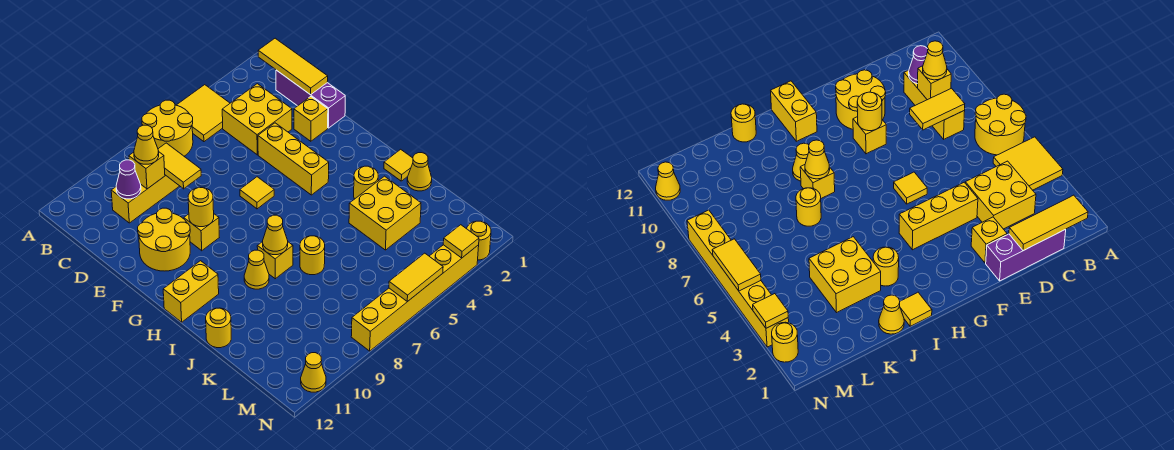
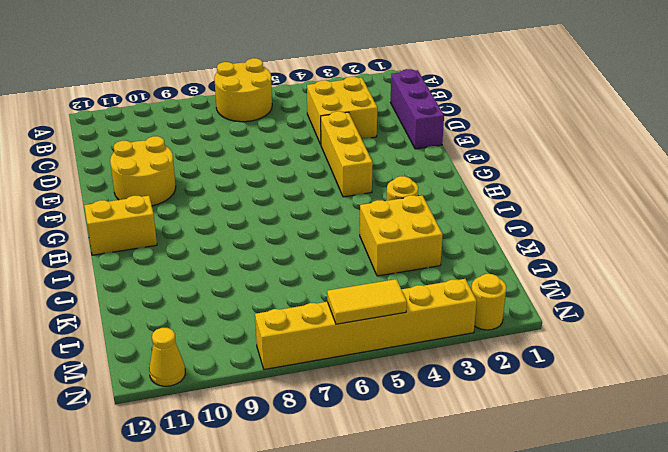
none -> yellow 2x2 tile [177,85,230,142]
none -> yellow 1x3 brick [111,175,179,223]
none -> yellow 1x1 brick [294,97,328,141]
none -> yellow 1x1 tile [240,177,274,209]

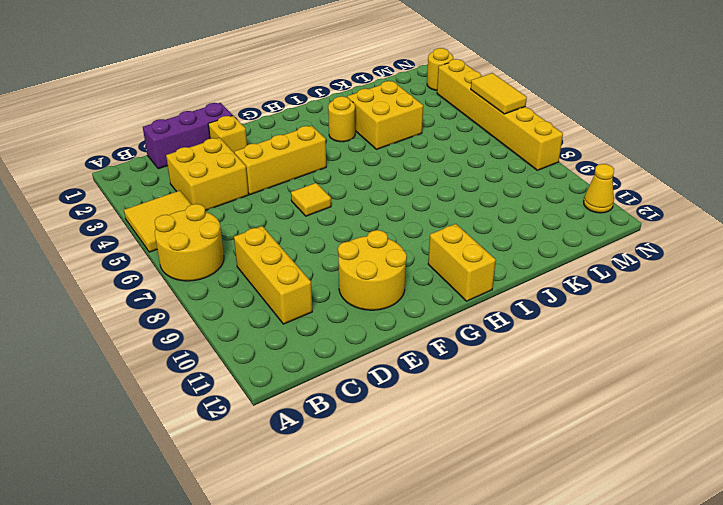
none -> yellow 1x1 brick [184,214,219,251]
none -> yellow 1x1 tile [384,149,413,181]
none -> yellow 1x1 brick [257,242,293,279]
none -> yellow 1x1 cone [244,250,269,289]

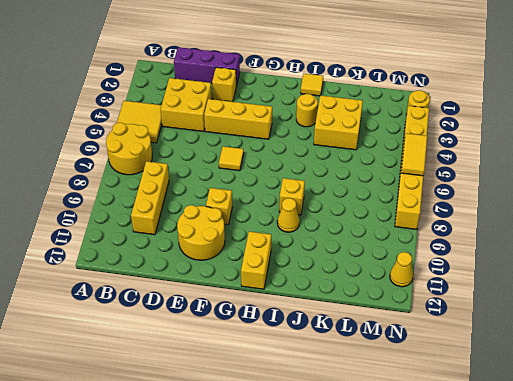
none -> yellow 1x1 cone [407,153,432,191]
none -> yellow 1x1 round brick [300,236,325,275]
none -> yellow 1x1 round brick [206,308,231,348]
none -> yellow 1x3 tile [258,38,328,95]

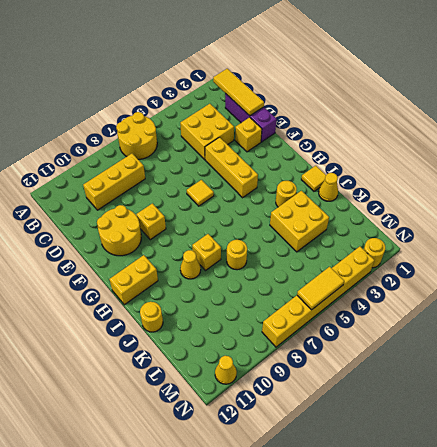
none -> yellow 2x2 tile [177,85,230,142]
none -> yellow 1x2 tile [158,143,201,189]
none -> yellow 1x1 brick [129,152,165,189]
none -> purple 1x1 cone [116,160,141,199]

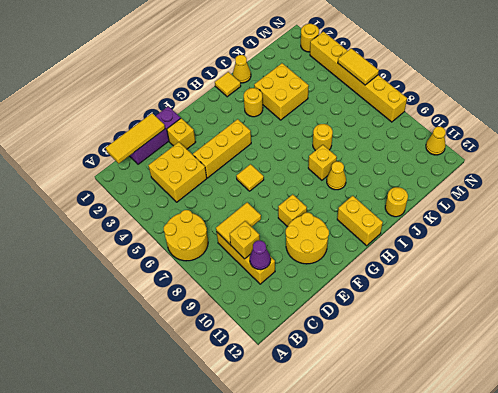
none -> yellow 2x2 tile [177,85,230,142]
none -> yellow 1x1 round brick [188,188,214,227]
none -> yellow 1x1 cone [263,215,288,255]
none -> yellow 1x1 tile [443,225,479,258]

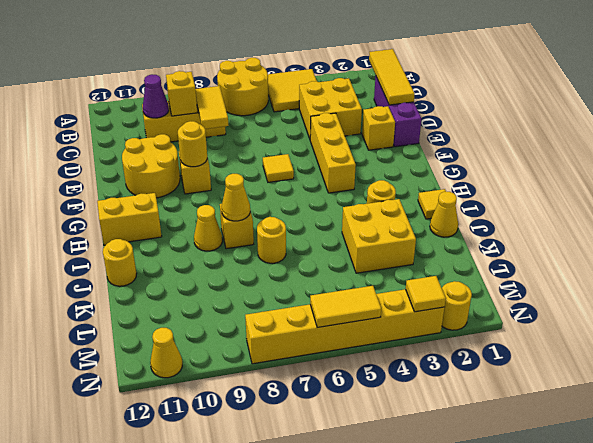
none -> yellow 1x1 cone [134,125,159,164]

